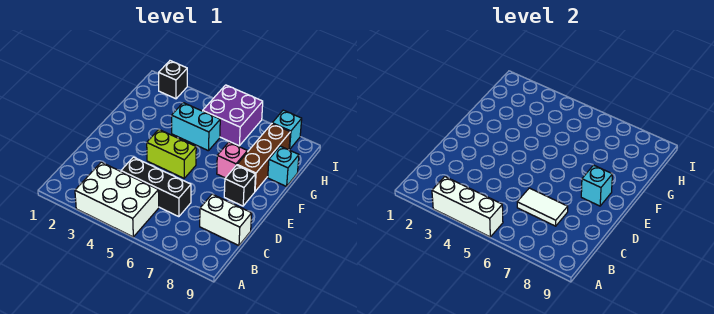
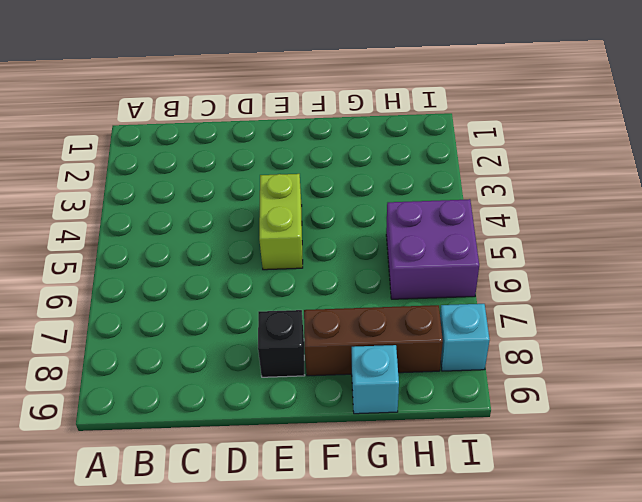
none -> white 2x3 brick [75,162,159,237]
none -> black 1x3 brick [121,157,191,217]
none -> white 1x2 brick [200,194,252,246]

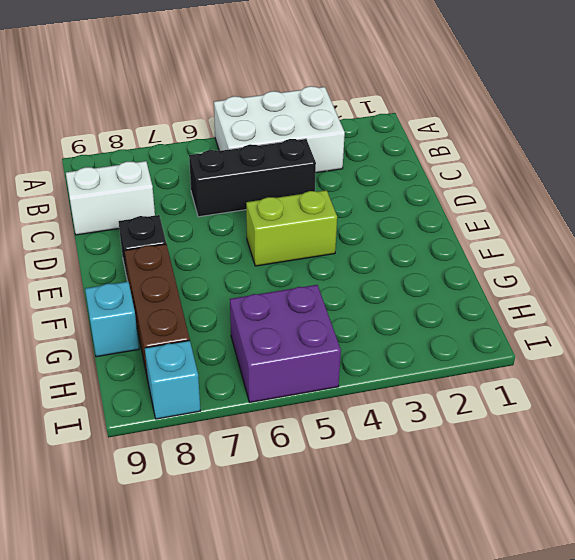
none -> pink 1x1 brick [217,142,247,178]
none -> cyan 1x2 brick [172,103,220,151]
none -> black 1x1 brick [159,61,187,99]

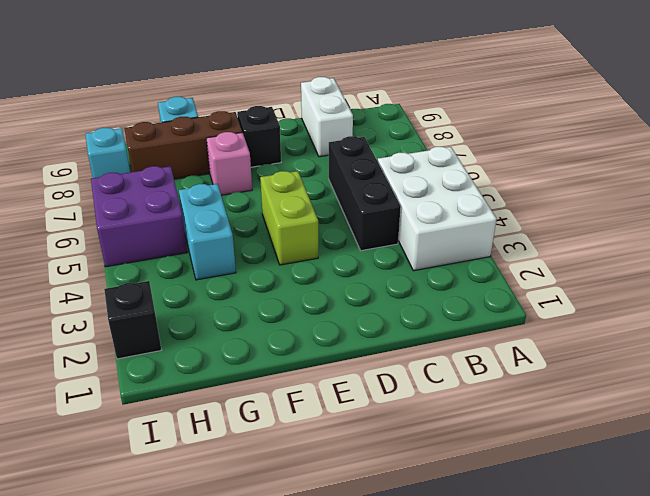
none -> white 1x3 brick [432,177,503,237]
none -> white 1x2 tile [517,188,568,226]
none -> cyan 1x1 brick [581,165,612,206]

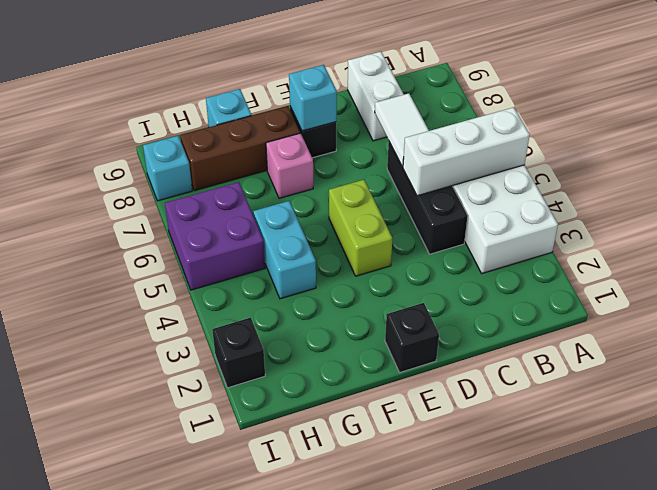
white 1x3 brick [403,107,530,196] -> white 1x3 brick turned to [432,177,503,237]
black 1x1 brick [385,303,439,373] -> none

